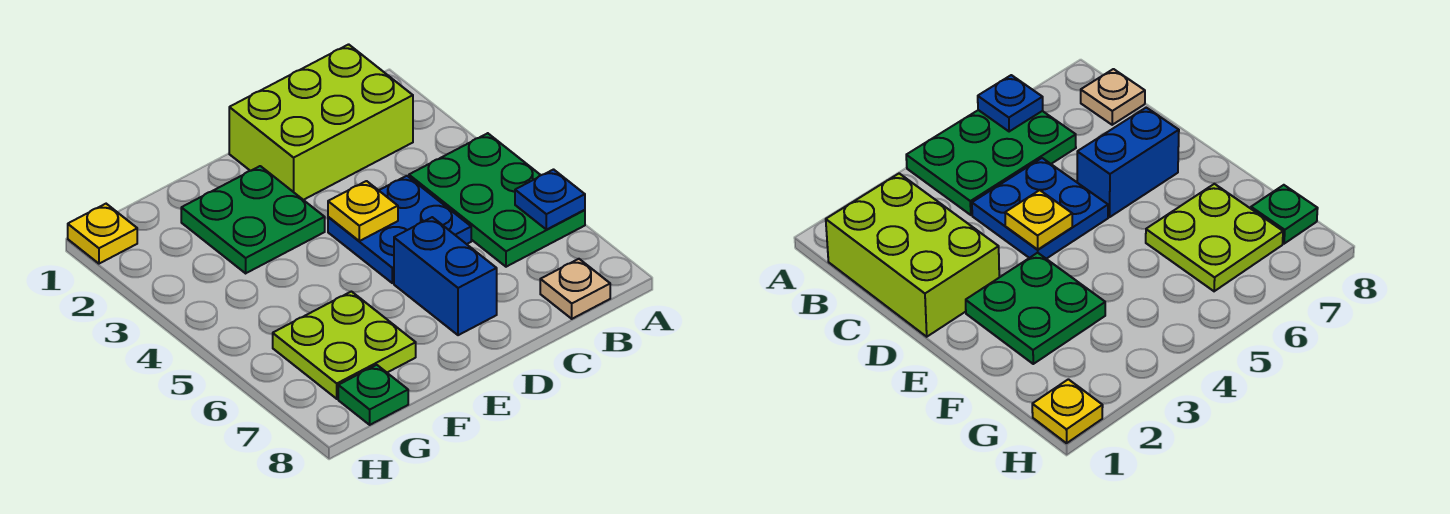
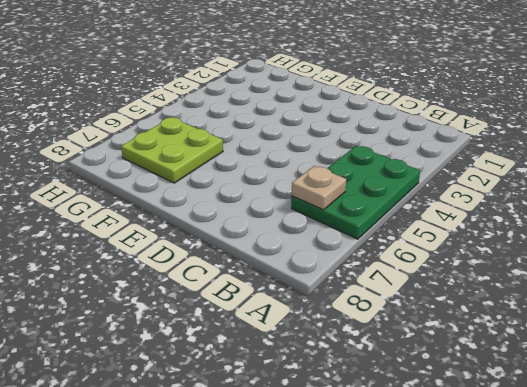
tan 1x1 plate [292,166,346,210] -> tan 1x1 plate moved to [540,259,610,319]
none -> lime 2x3 brick [229,44,413,200]
none -> blue 2x2 plate [328,176,471,283]

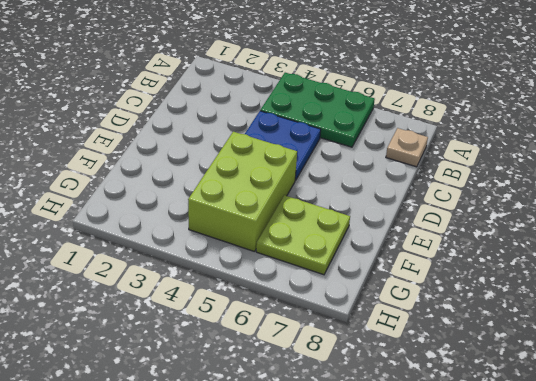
lime 2x3 brick [188,132,297,252] -> lime 2x3 brick moved to [229,44,413,200]
none -> blue 1x2 brick [394,217,497,335]
none -> green 2x2 plate [181,166,325,273]

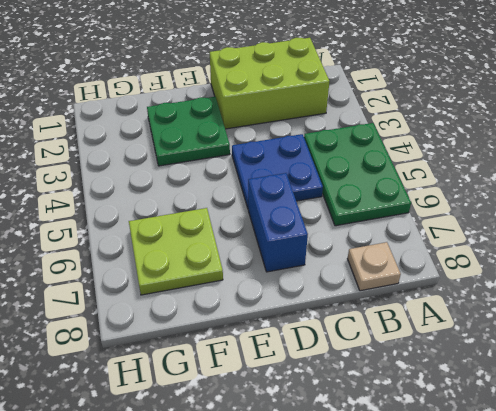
none -> green 1x1 plate [338,365,408,425]
none -> yellow 1x1 plate [68,204,137,264]

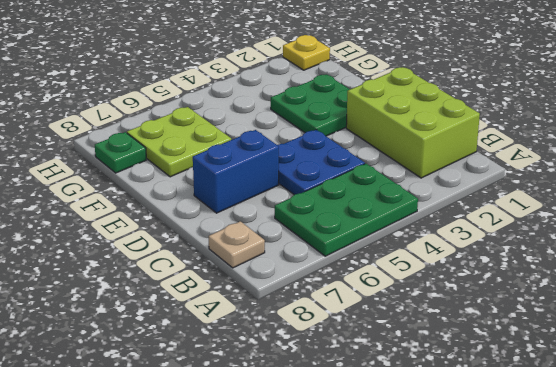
none -> blue 1x1 plate [515,170,585,230]
none -> yellow 1x1 plate [328,181,398,241]

